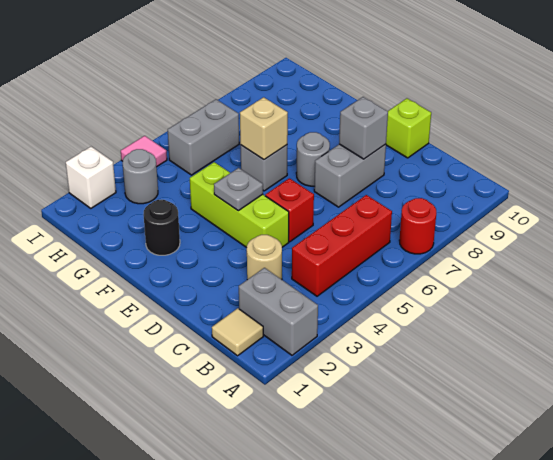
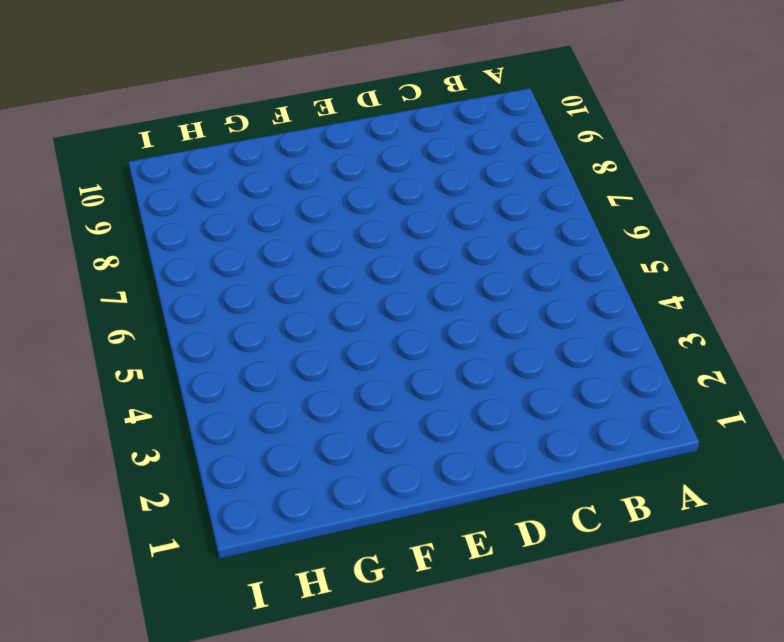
none -> grey 1x2 brick [239,268,318,355]
none -> red 1x1 round brick [399,198,436,254]
none -> tan 1x1 tile [212,308,263,356]

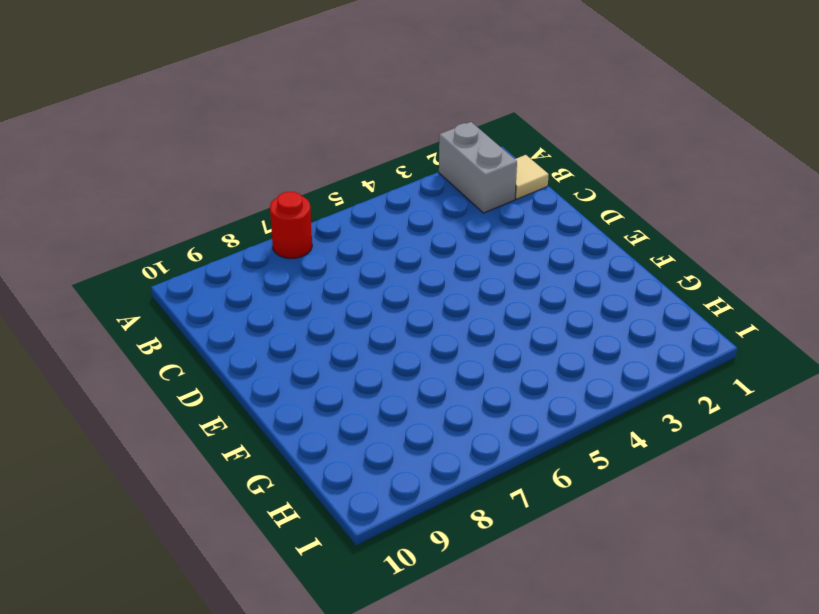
none -> red 1x3 brick [292,195,392,296]
none -> tan 1x1 round brick [247,235,282,280]
none -> lime 1x3 brick [190,162,289,248]

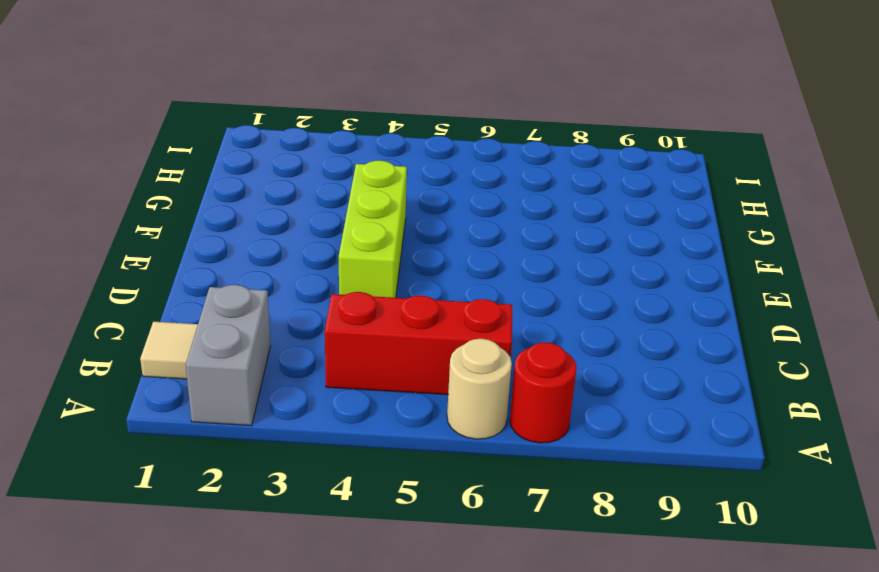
tan 1x1 round brick [447,339,512,439] -> tan 1x1 round brick moved to [247,235,282,280]
none -> red 1x1 brick [265,178,314,242]
none -> grey 1x2 brick [314,144,386,207]
none -> lime 1x1 brick [386,98,431,158]

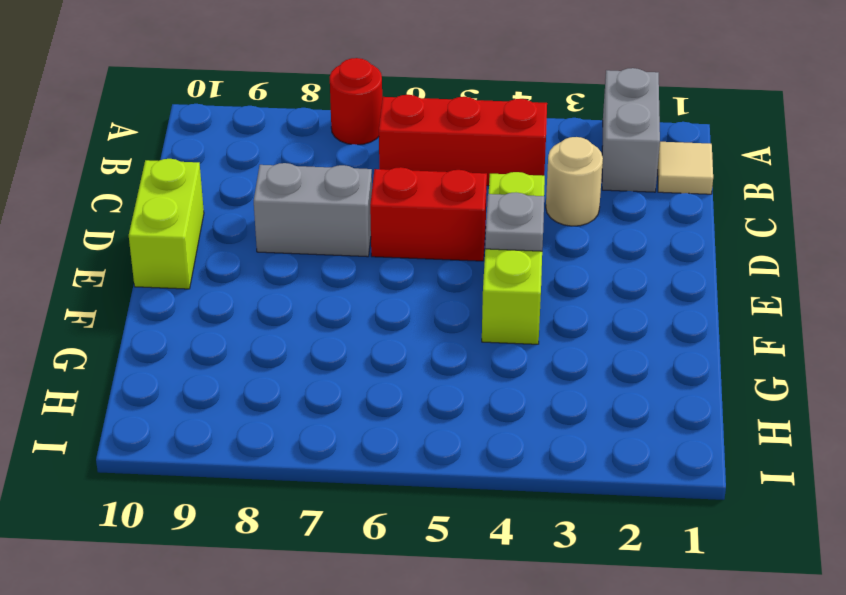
red 1x2 brick [370,167,487,261] -> red 1x1 brick [265,178,314,242]
lime 1x2 brick [129,159,204,289] -> lime 1x1 brick [386,98,431,158]
none -> grey 1x1 round brick [296,132,330,186]
none -> black 1x1 round brick [143,200,180,255]
none -> grey 1x1 brick [240,145,287,191]

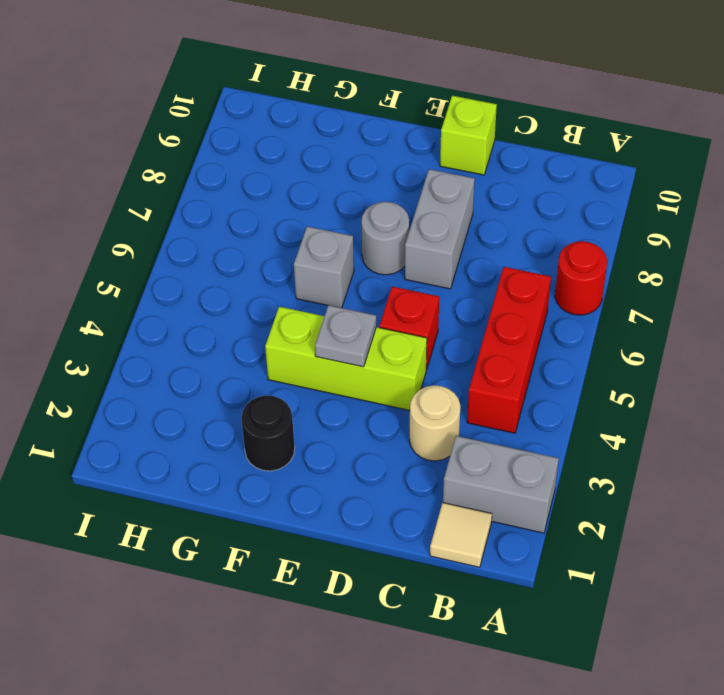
none -> grey 1x1 round brick [122,149,158,204]
none -> grey 1x2 brick [168,99,239,175]
none -> white 1x1 brick [66,147,116,208]

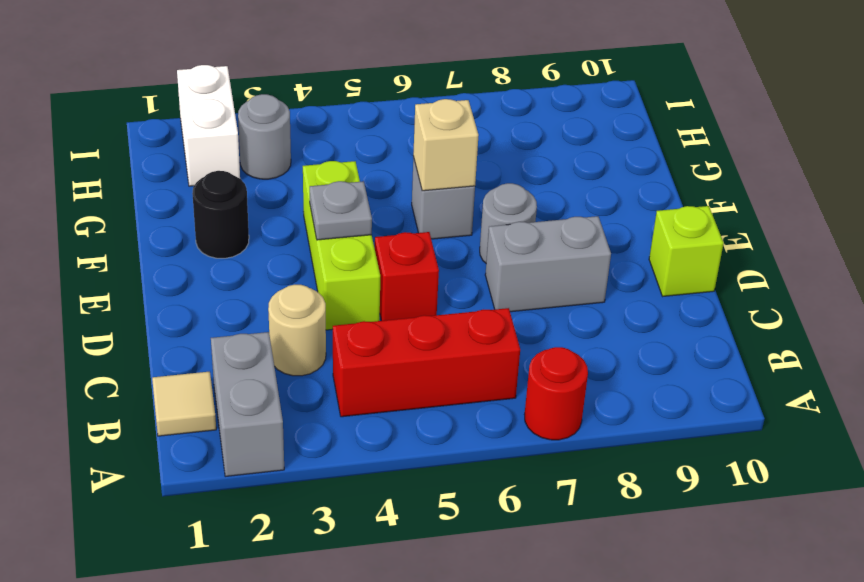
white 1x2 brick [177,65,240,186] -> white 1x1 brick [66,147,116,208]
none -> grey 1x2 brick [168,99,239,175]
none -> pink 1x1 tile [121,136,167,167]
none -> grey 1x1 brick [339,97,388,159]

